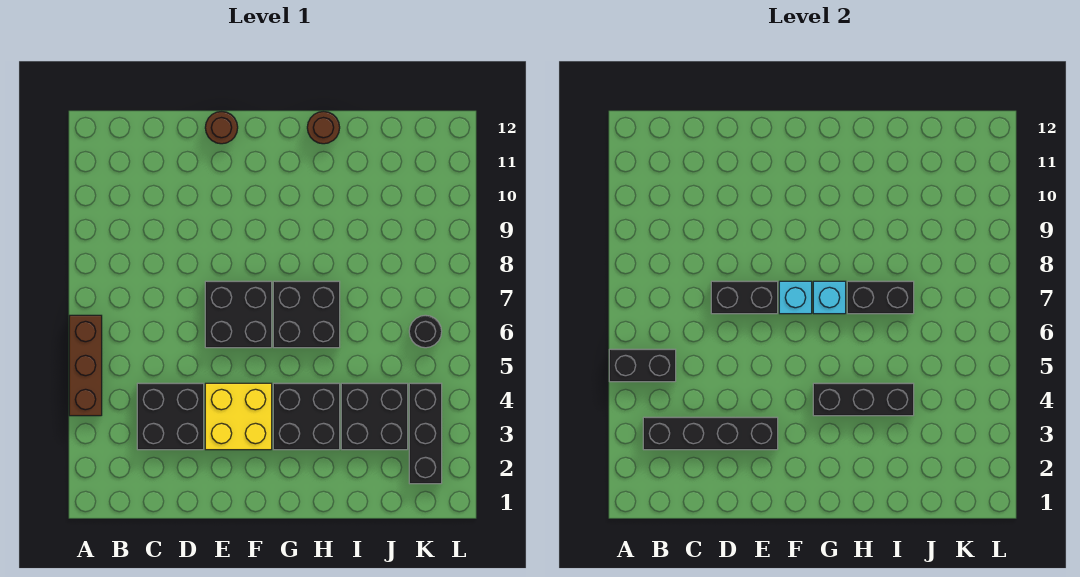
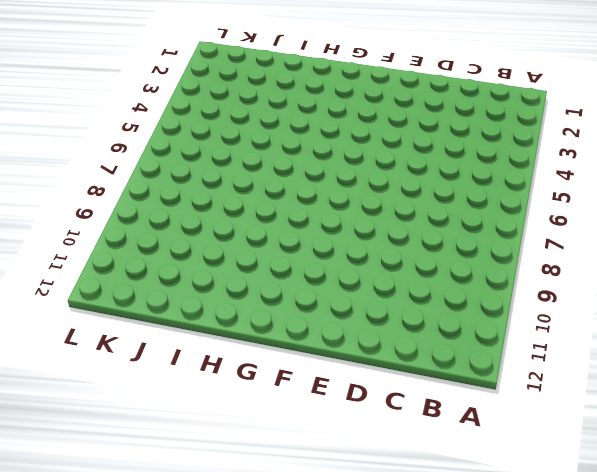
none -> brown 1x3 brick [69,315,102,416]
none -> black 2x2 brick [137,383,204,450]
none -> yellow 2x2 brick [205,383,272,450]

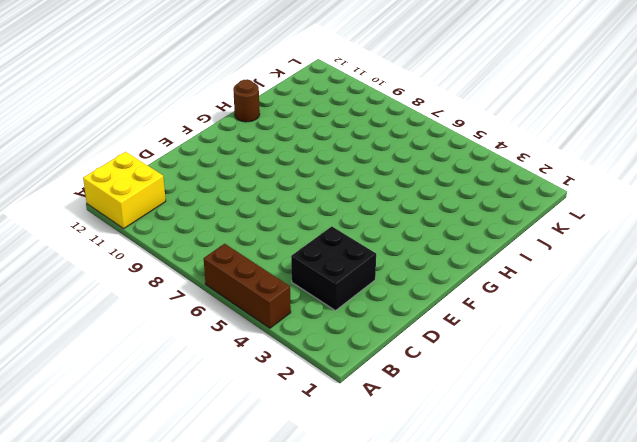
yellow 2x2 brick [83,152,166,228] -> yellow 2x2 brick moved to [205,383,272,450]
none -> black 2x2 brick [205,281,272,348]
none -> brown 1x1 round brick [205,112,238,144]
none -> black 2x2 brick [273,383,340,450]

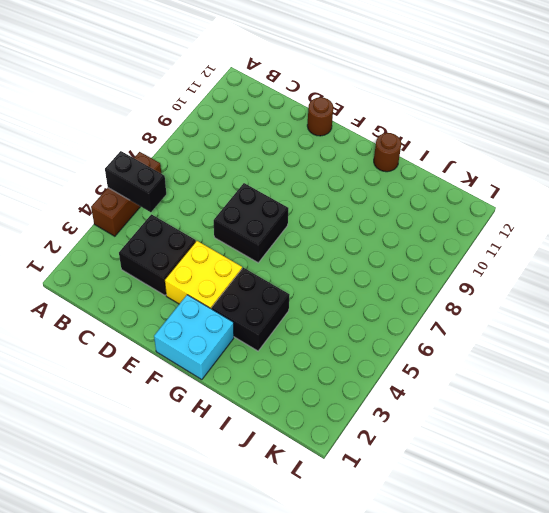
cyan 2x2 brick [154,295,234,380] -> none
none -> black 2x2 brick [273,281,340,348]
none -> black 2x2 brick [341,383,408,450]
none -> black 1x3 brick [409,383,442,484]

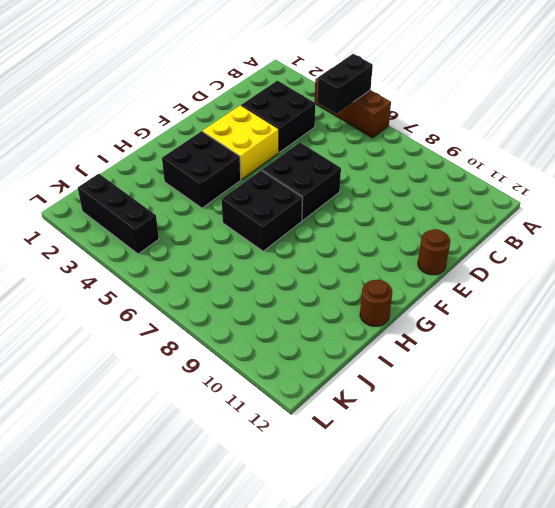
none -> black 2x2 brick [341,383,408,450]
none -> black 1x1 round brick [409,315,442,348]
none -> black 1x4 brick [643,417,778,450]

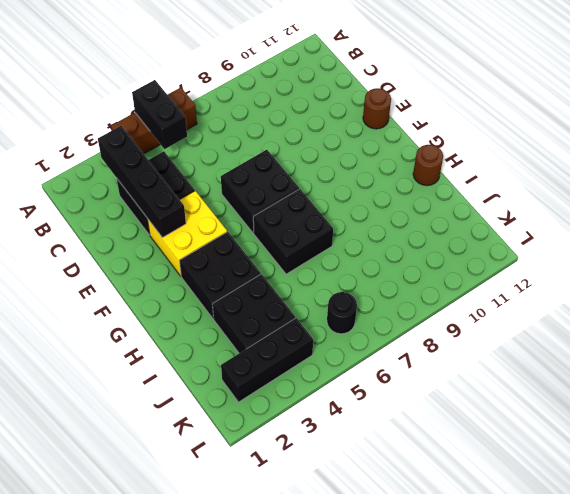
none -> black 1x2 brick [711,281,778,314]
none -> cyan 1x1 brick [779,281,812,314]
none -> black 1x3 brick [813,383,914,416]

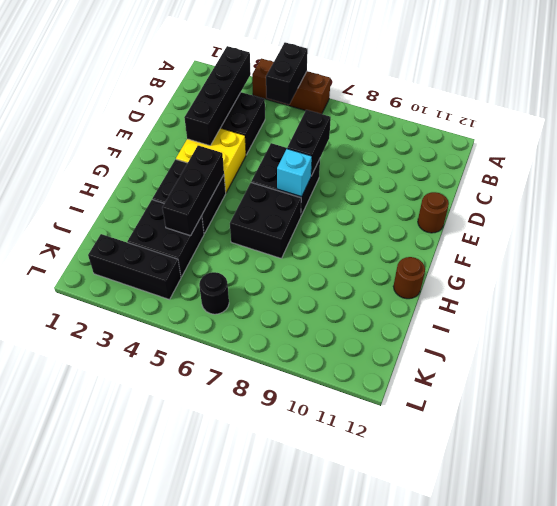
none -> cyan 1x1 brick [813,281,846,314]
none -> black 1x2 brick [847,281,914,314]

